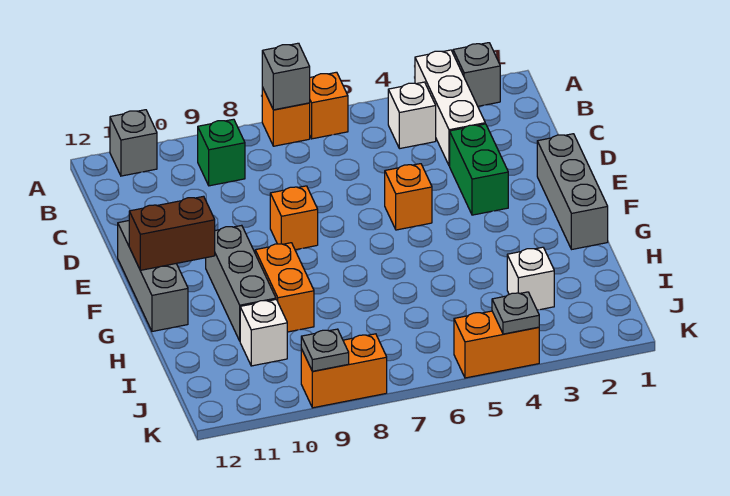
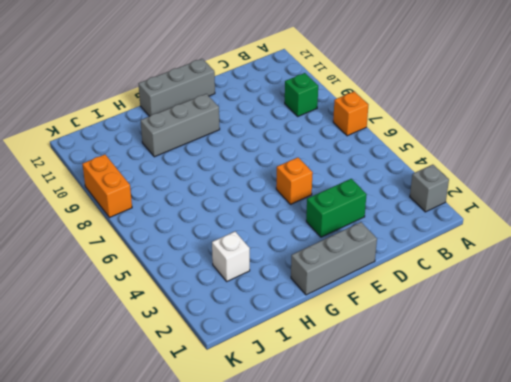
none -> white 1x3 brick [415,50,485,166]
none -> orange 1x1 brick [310,72,348,139]
none -> grey 1x1 brick [110,110,157,176]

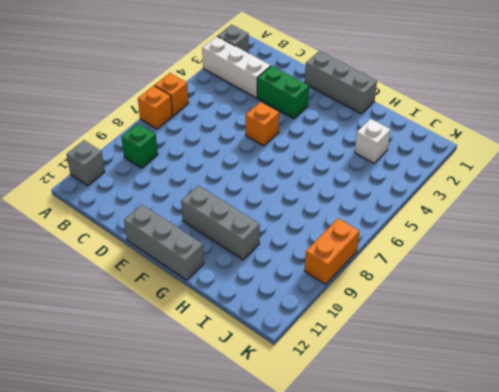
none -> white 1x1 brick [388,82,436,149]
none -> orange 1x1 brick [270,186,318,250]
none -> orange 1x2 brick [255,243,314,332]

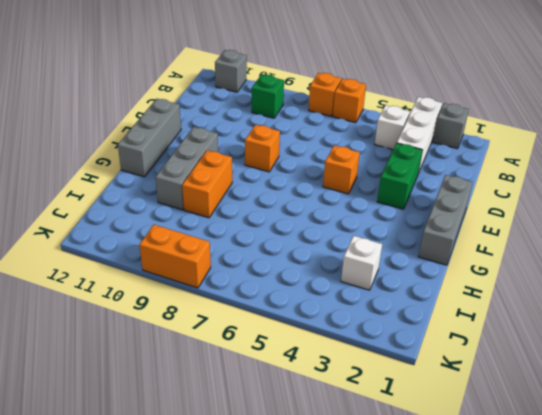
none -> white 1x1 brick [240,300,287,366]
none -> orange 1x2 brick [454,311,539,378]
none -> grey 1x1 brick [262,43,310,110]

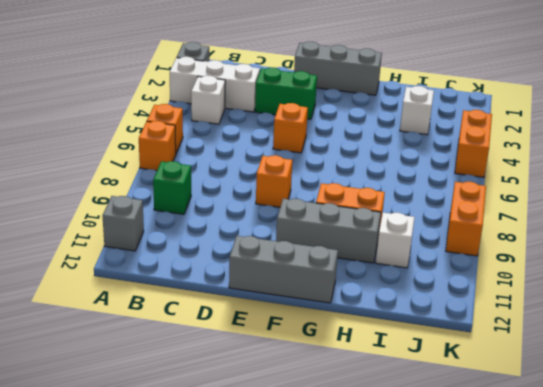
none -> grey 1x1 brick [262,43,310,110]
none -> brown 1x2 brick [129,196,215,270]
none -> grey 1x1 plate [492,292,539,334]

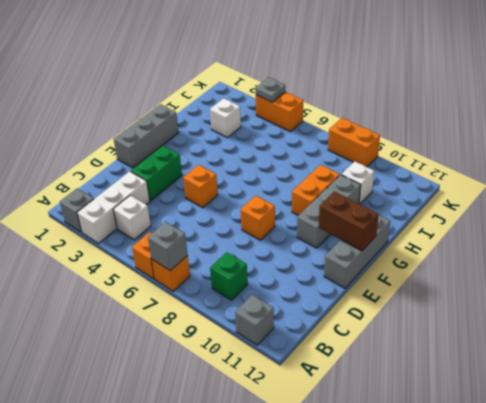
none -> grey 1x1 plate [301,329,349,371]

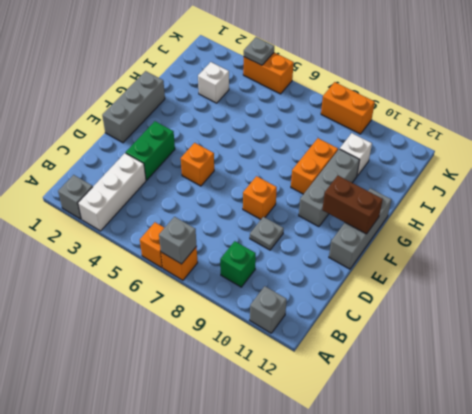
grey 1x1 plate [250,217,284,250] -> grey 1x1 plate moved to [301,329,349,371]
none -> white 1x1 brick [388,82,436,149]

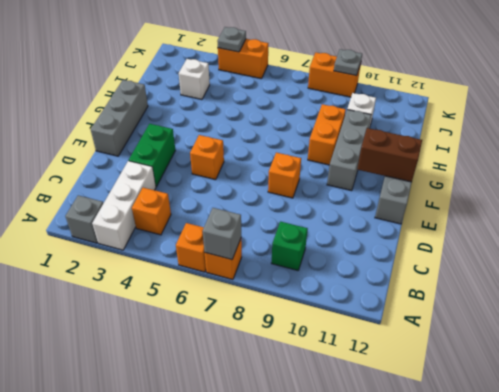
orange 1x1 brick [132,188,171,235] -> white 1x1 brick [388,82,436,149]
none -> grey 1x1 brick [110,110,157,176]

